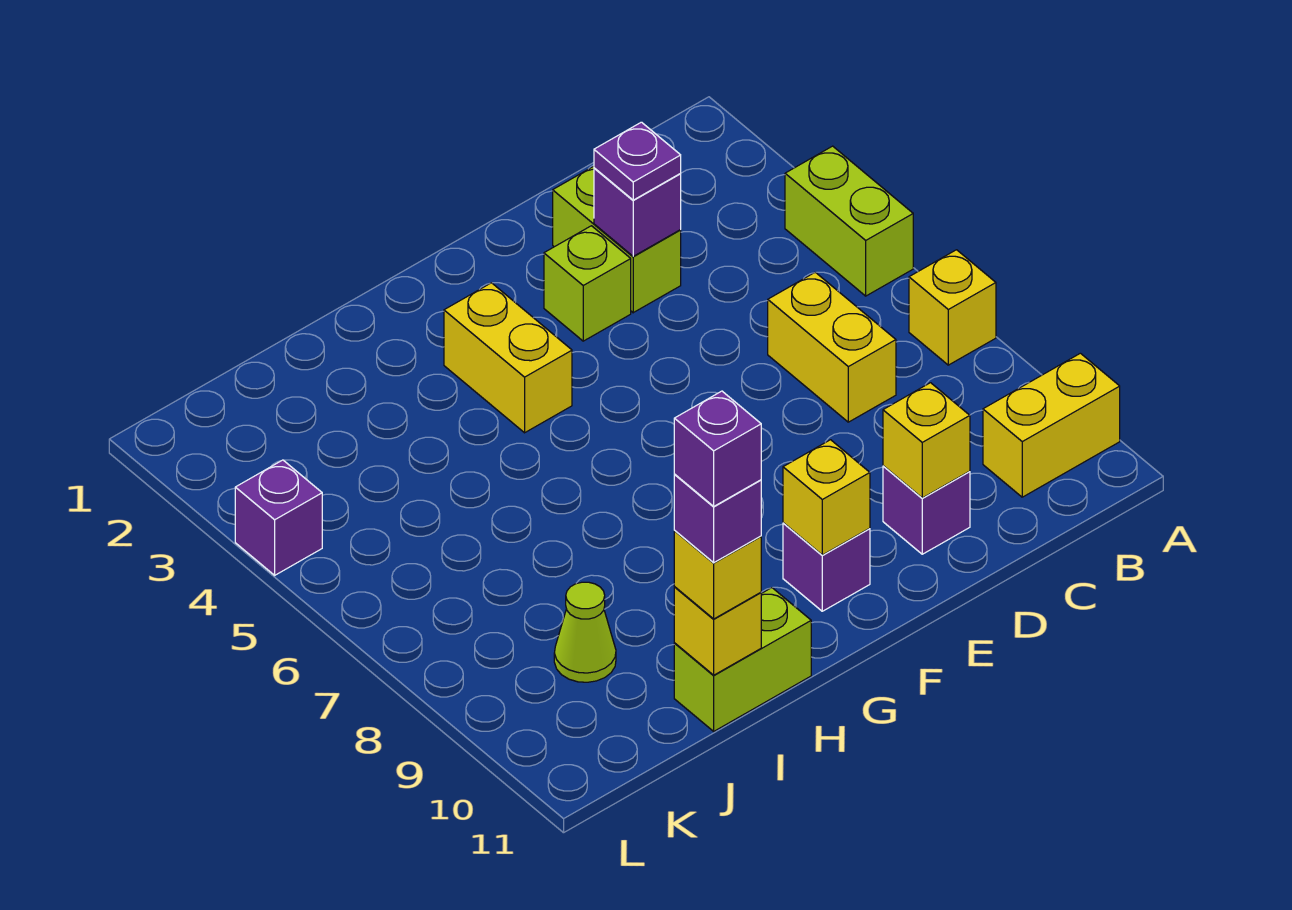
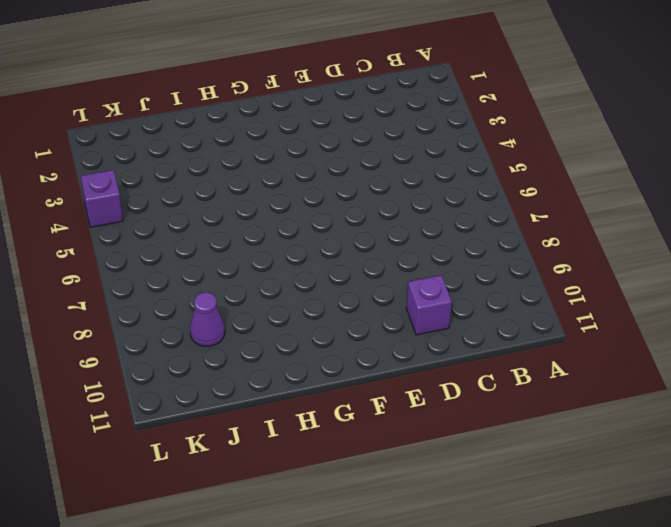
purple 1x1 cone [190,293,225,346] -> lime 1x1 cone [554,582,616,682]
none -> lime 1x2 brick [785,146,913,296]
none -> yellow 1x1 brick [909,250,996,365]
none -> yellow 1x2 brick [983,353,1120,497]

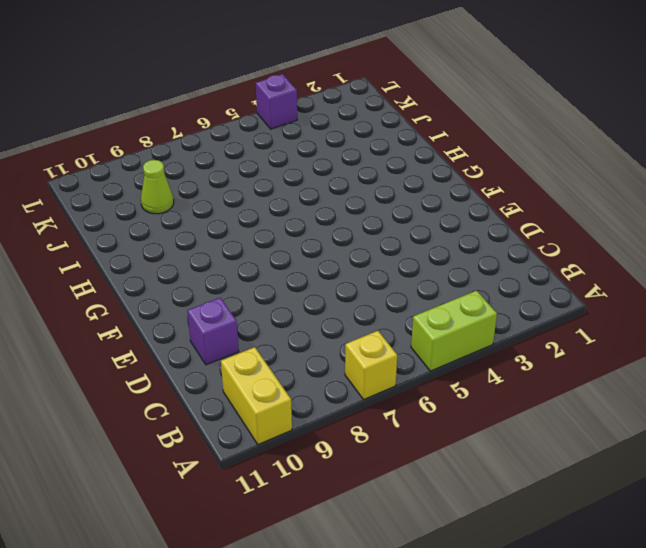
none -> yellow 1x2 brick [768,272,896,422]
none -> lime 1x2 brick [553,166,681,313]
none -> lime 1x1 brick [544,226,631,341]

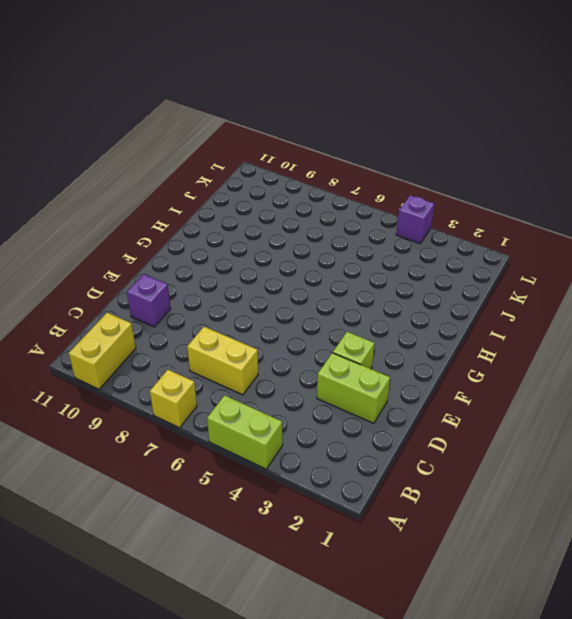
none -> purple 1x1 brick [783,523,870,611]
none -> yellow 1x2 brick [444,283,572,433]
none -> lime 1x2 brick [674,588,811,731]

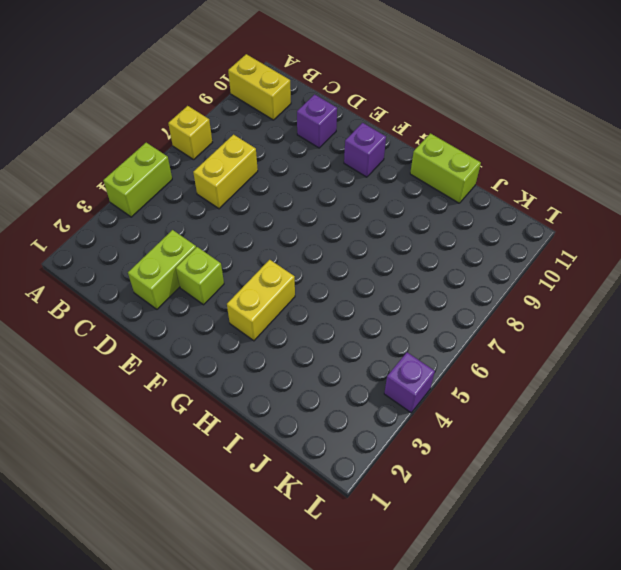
none -> lime 1x1 cone [554,582,616,682]
none -> purple 1x1 brick [594,168,681,256]
none -> yellow 1x1 brick [883,383,970,498]

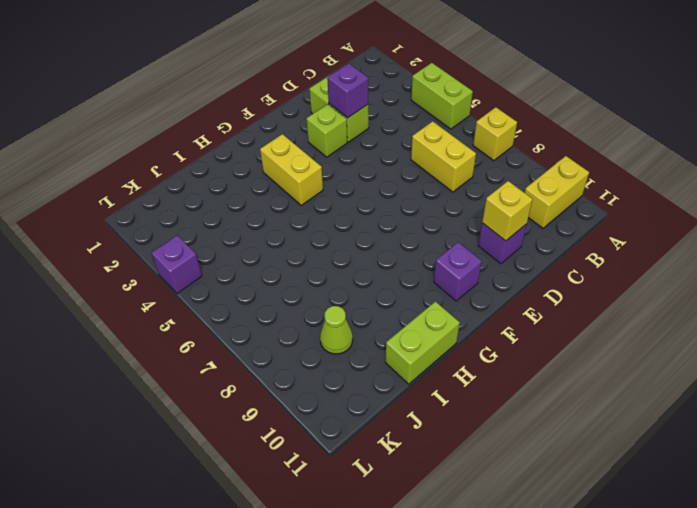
none -> yellow 1x1 brick [783,440,870,555]
none -> yellow 1x1 brick [674,587,761,675]
none -> purple 1x1 plate [594,122,681,200]

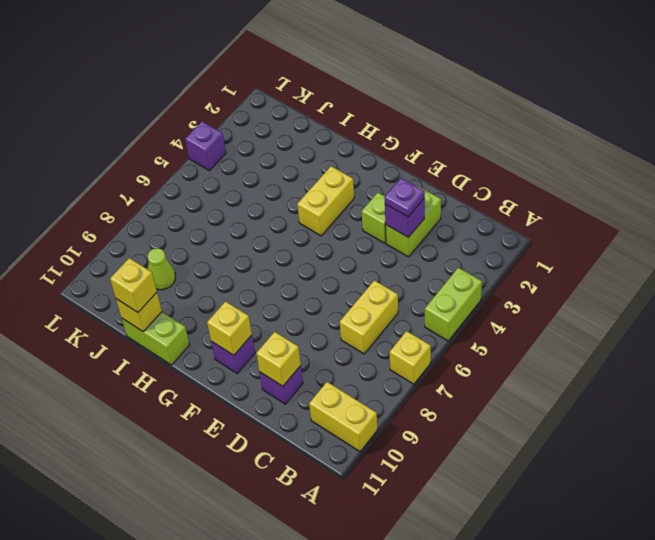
none -> purple 1x1 brick [674,475,761,563]
none -> purple 1x1 brick [674,391,761,507]

